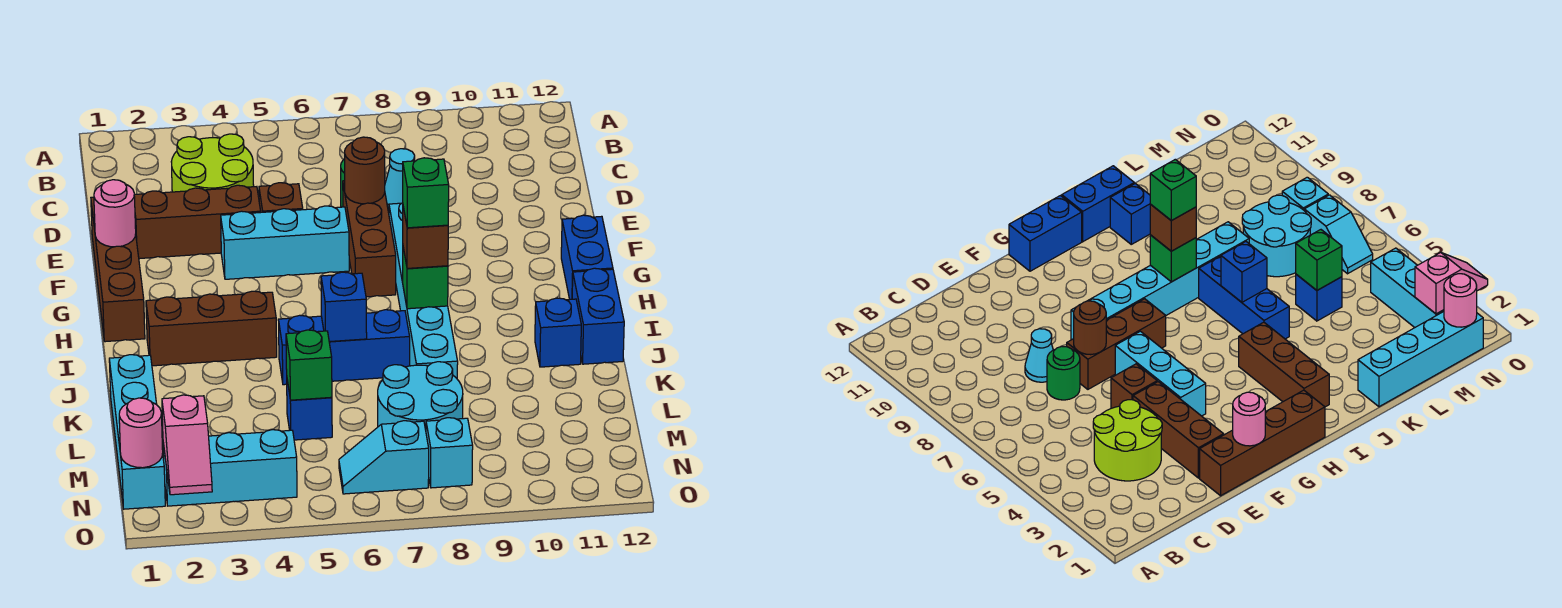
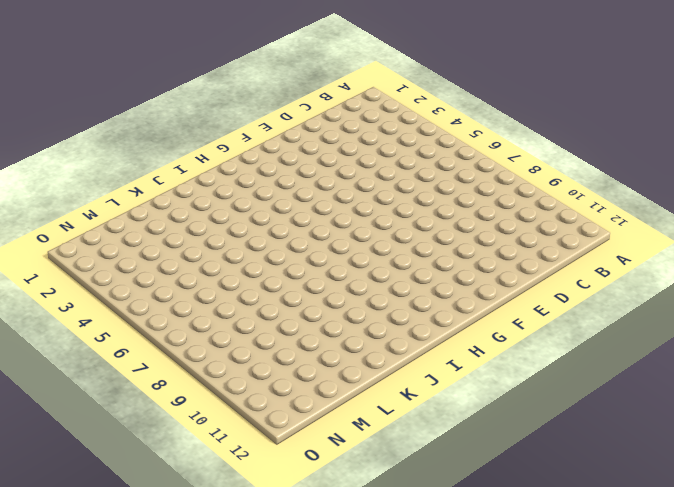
none -> lime 2x2 round brick [171,134,254,192]
none -> green 1x1 round brick [1047,347,1080,400]
none -> cyan 1x1 cone [385,149,415,211]

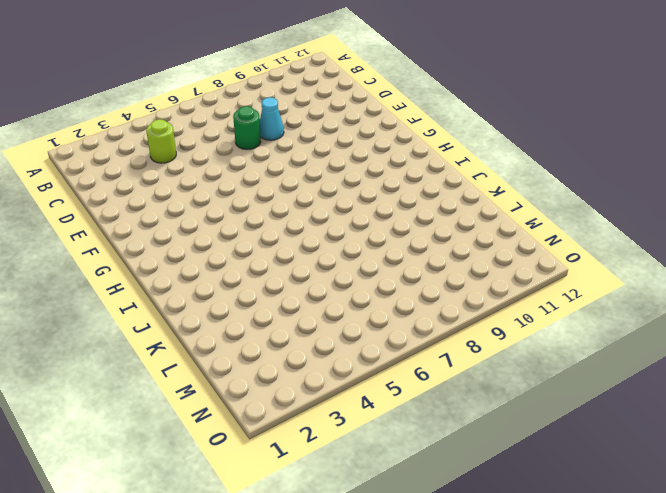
lime 1x1 round brick [146,119,176,163] -> lime 2x2 round brick [171,134,254,192]
none -> brown 1x4 brick [91,197,145,342]
none -> brown 1x3 brick [134,185,261,259]
none -> brown 1x1 brick [259,183,303,212]

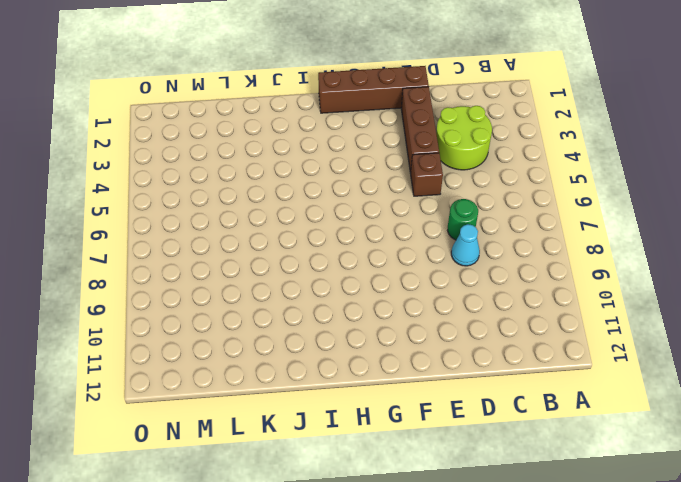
none -> brown 1x3 brick [343,181,396,297]
none -> cyan 1x3 brick [221,206,349,279]
none -> cyan 1x6 brick [389,203,458,378]

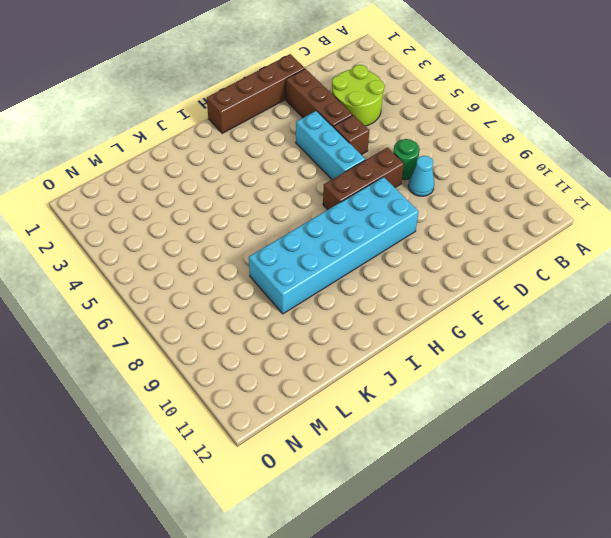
cyan 2x6 brick [249,177,419,314] -> cyan 1x6 brick [389,203,458,378]
none -> blue 1x2 brick [561,215,613,299]
none -> brown 1x3 brick [146,291,277,366]
none -> blue 1x2 brick [572,268,624,364]

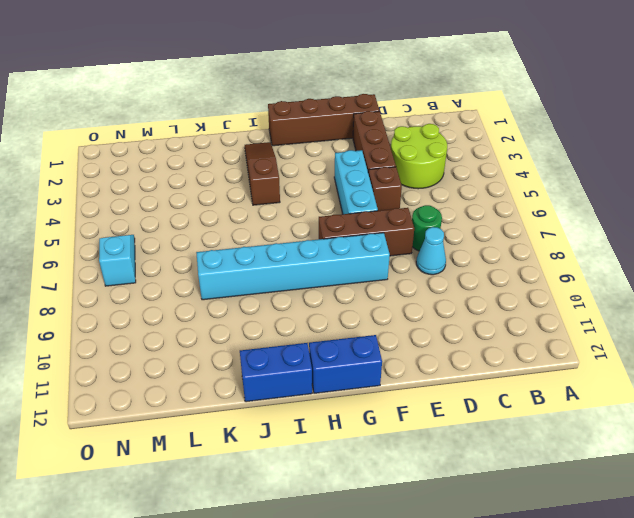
brown 1x3 slope [245,142,280,205] -> brown 1x3 brick [146,291,277,366]
none -> blue 1x3 brick [278,310,410,385]
none -> blue 1x1 brick [535,298,581,367]
none -> cyan 1x4 brick [109,355,165,509]

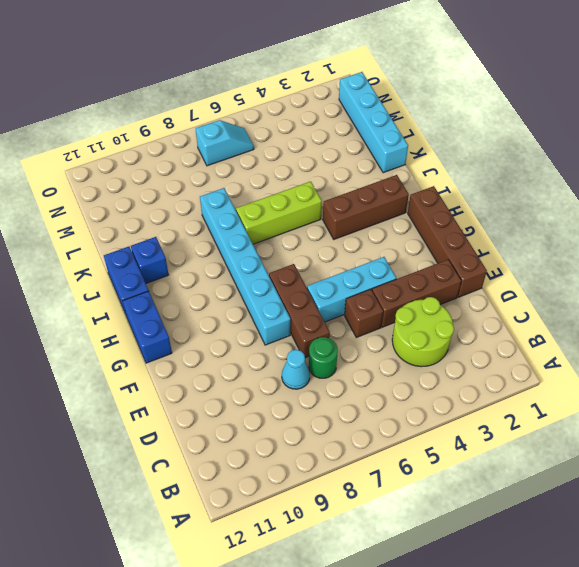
lime 1x3 brick [236,181,322,244] -> blue 1x3 brick [278,310,410,385]
none -> blue 1x1 brick [287,380,332,440]
none -> cyan 2x2 round brick [378,362,463,430]
none -> cyan 1x3 brick [163,430,297,506]

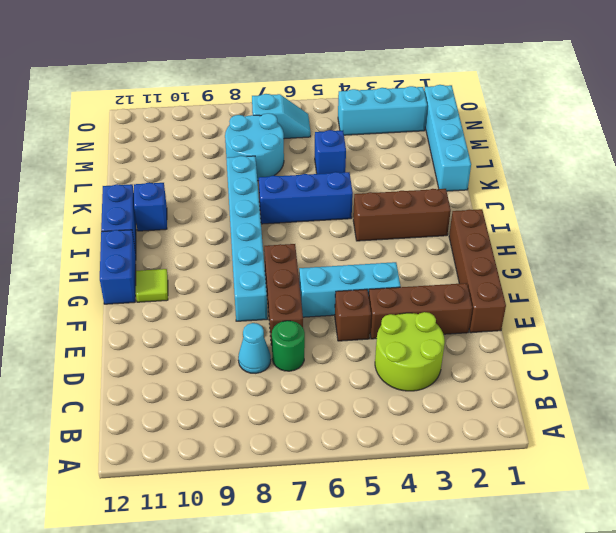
lime 1x1 tile [136,269,168,302] -> none
none -> cyan 1x1 brick [426,418,473,488]
none -> brown 1x1 round brick [345,137,385,204]
none -> pink 1x1 round brick [94,180,136,247]

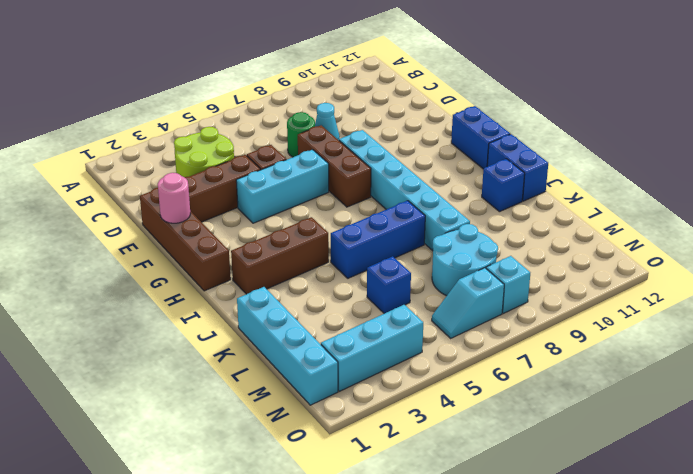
none -> brown 1x1 round brick [345,137,385,204]
none -> green 1x1 brick [403,248,448,309]
none -> blue 1x1 brick [321,272,367,342]

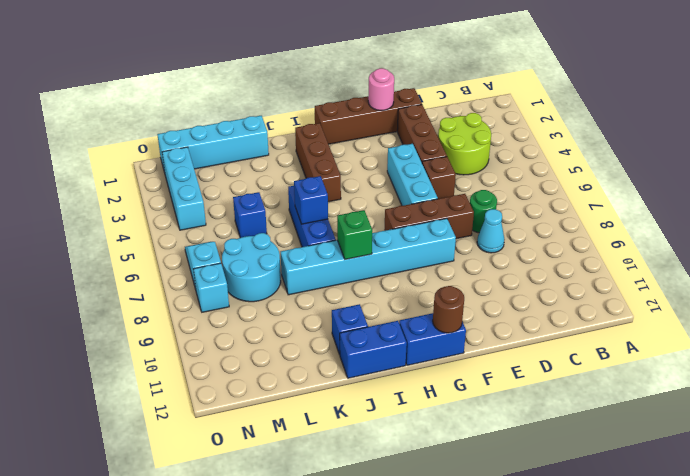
brown 1x1 round brick [433,286,464,333] -> brown 1x1 round brick moved to [345,137,385,204]
none -> green 1x1 brick [286,330,332,400]
none -> pink 1x1 round brick [119,398,163,468]
none -> pink 1x2 slope [162,395,212,495]

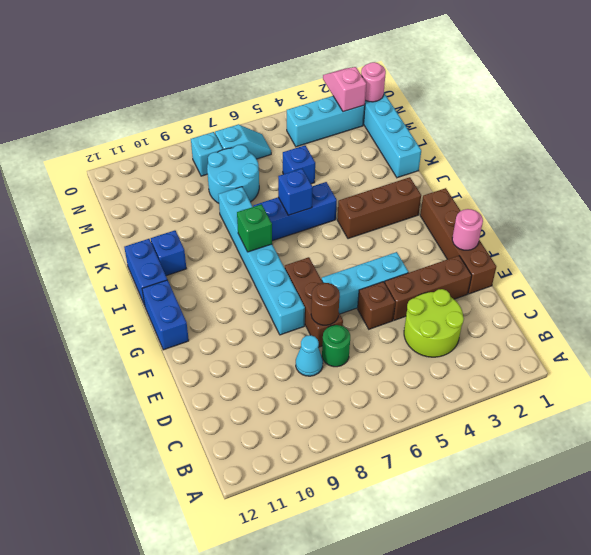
none -> green 1x1 brick [286,330,332,400]
none -> brown 1x1 brick [403,207,448,268]
none -> green 1x1 brick [403,158,449,228]

